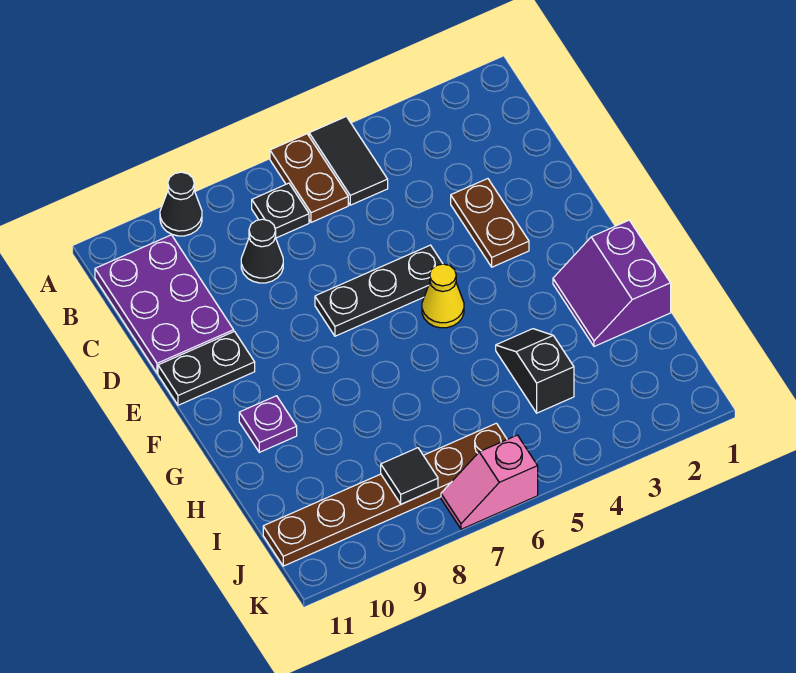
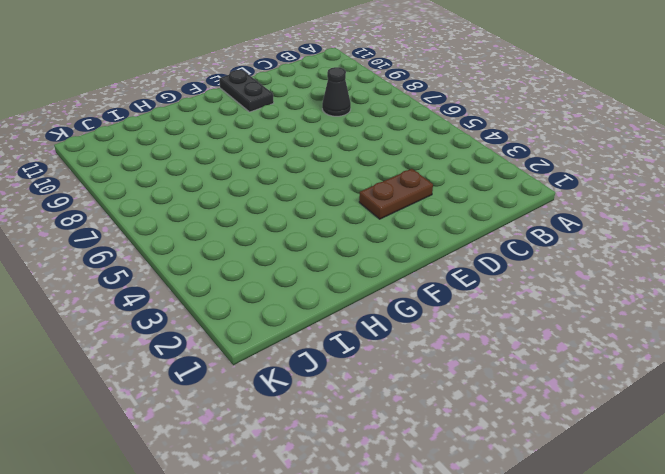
none -> black 1x2 tile [309,116,388,205]
none -> brown 1x2 plate [270,134,348,222]
none -> black 1x1 cone [160,172,202,236]

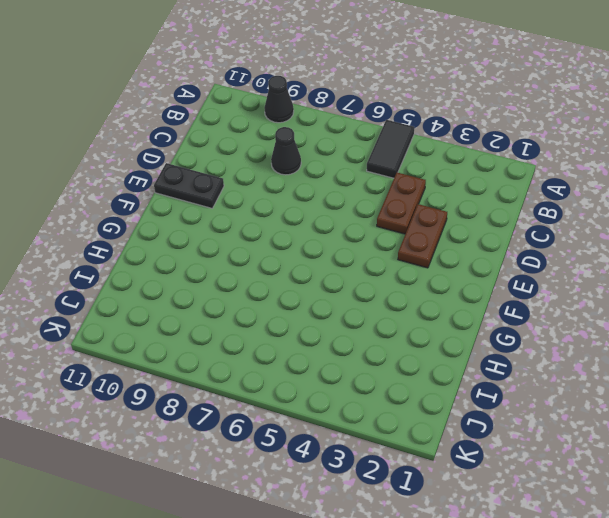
brown 1x2 plate [377,172,426,234] -> brown 1x2 plate moved to [270,134,348,222]
none -> black 1x1 plate [252,183,309,238]
none -> purple 2x3 plate [95,235,234,373]
none -> black 1x3 plate [315,245,443,336]

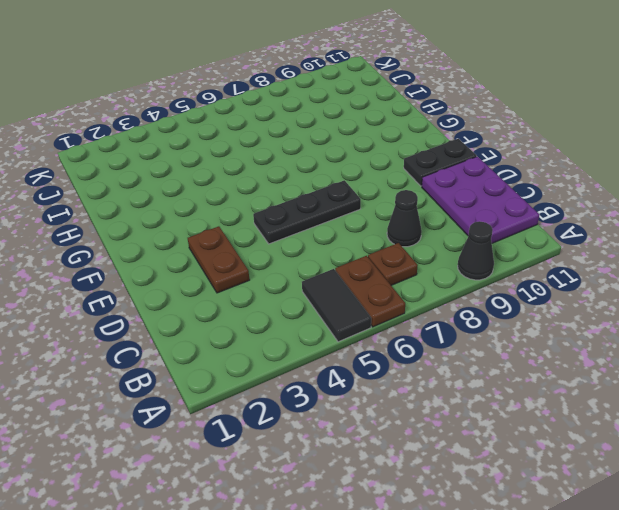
brown 1x1 plate [368,243,418,285] -> black 1x1 plate [252,183,309,238]
none -> yellow 1x1 cone [422,264,464,328]
none -> purple 2x2 slope [553,220,671,346]
none -> purple 1x1 plate [239,396,297,452]

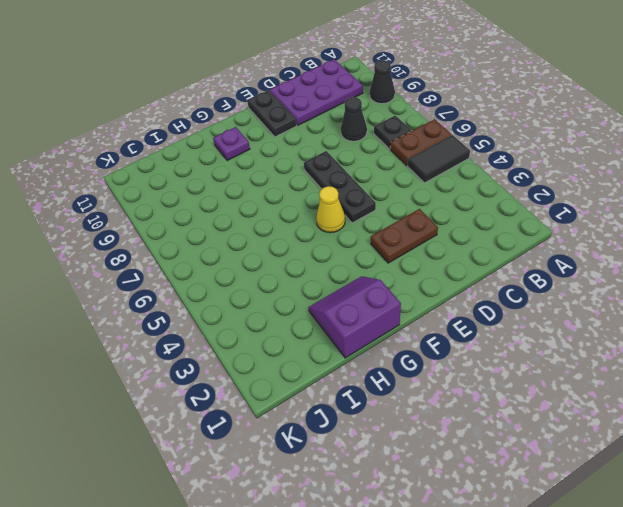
none -> black 1x2 slope [496,329,574,413]
none -> brown 1x6 plate [263,423,507,566]
none -> pink 1x2 slope [441,435,538,529]

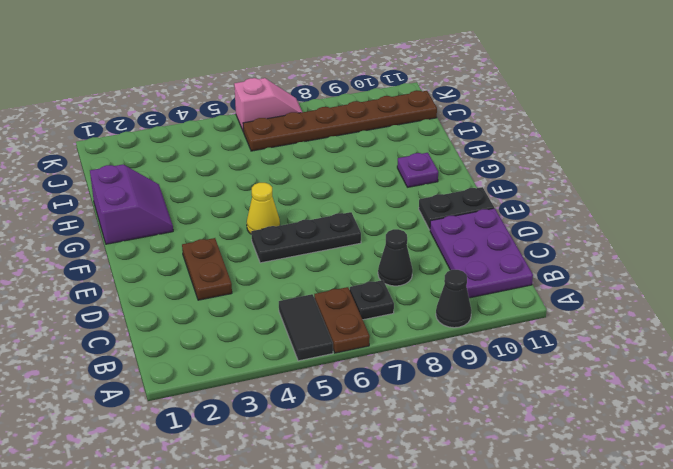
none -> black 1x2 slope [496,329,574,413]
none -> black 1x1 tile [381,448,438,504]

